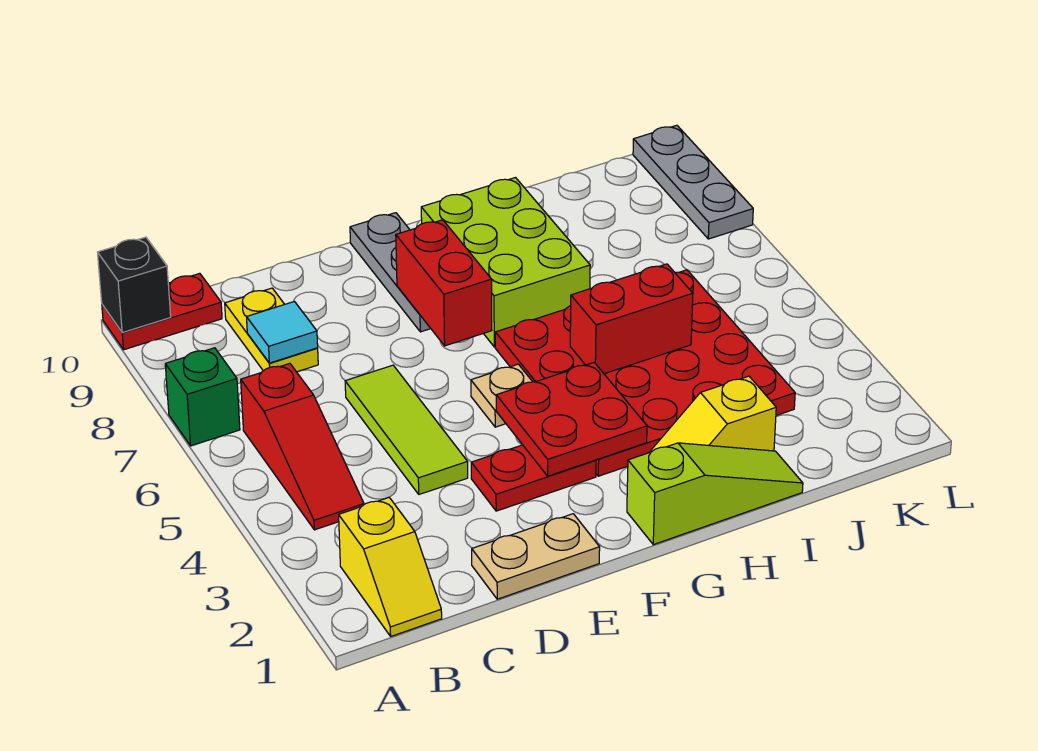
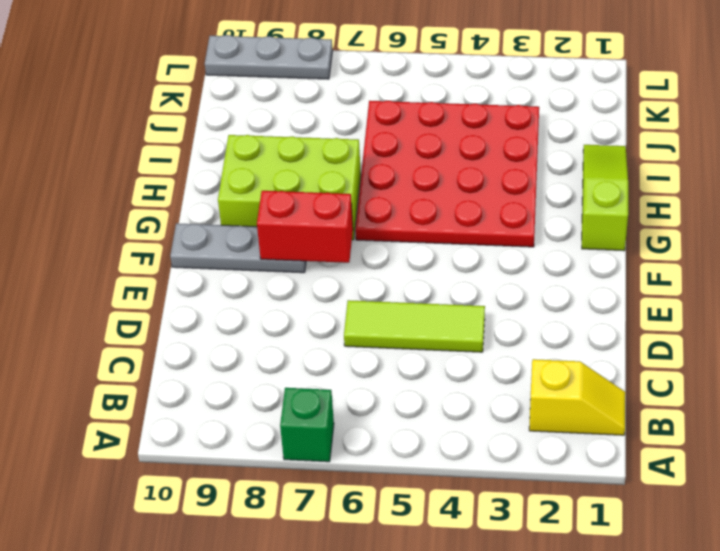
none -> red 1x2 plate [102,273,222,350]
none -> red 1x3 slope [241,363,364,530]
none -> yellow 1x2 plate [225,288,318,372]

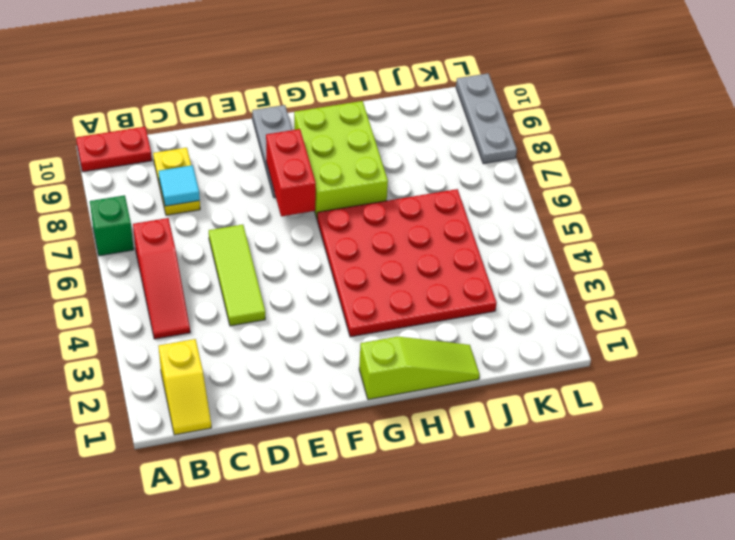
none -> tan 1x2 plate [472,514,600,599]
none -> red 1x2 plate [471,445,596,511]
none -> tan 1x1 plate [471,364,532,427]

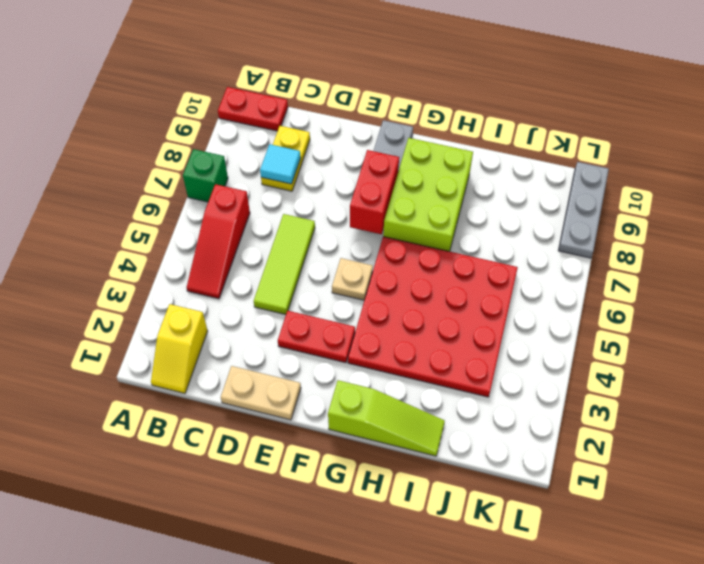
none -> yellow 1x2 slope [650,376,776,452]
none -> black 1x1 brick [97,237,171,333]
none -> red 2x2 plate [496,363,647,476]

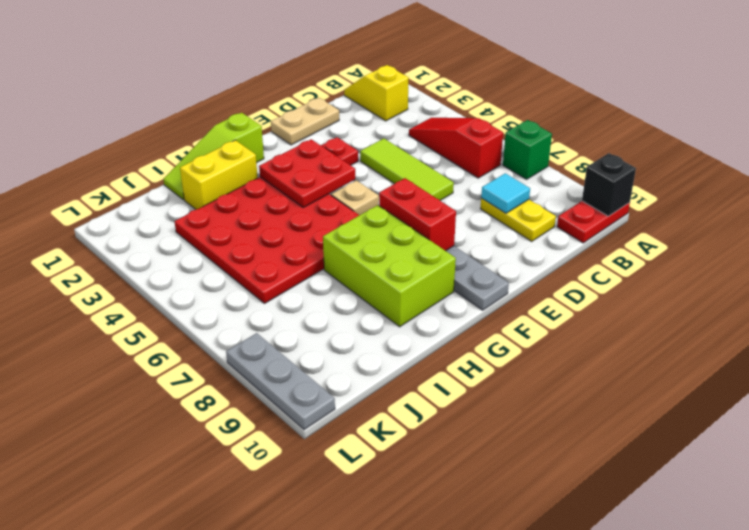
yellow 1x2 brick [180,140,258,209] -> yellow 1x2 slope [650,376,776,452]
none -> red 1x2 brick [570,264,693,374]

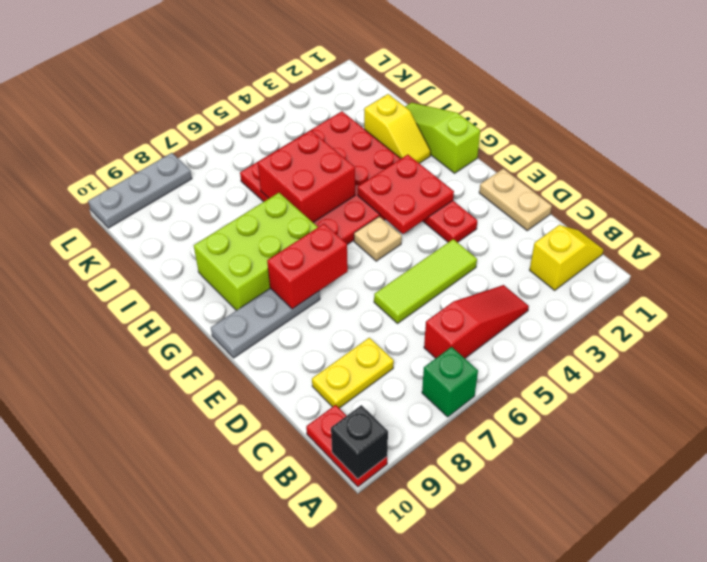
red 2x2 brick [258,131,355,222] -> red 1x2 brick [570,264,693,374]
none -> cyan 1x1 tile [247,302,318,363]

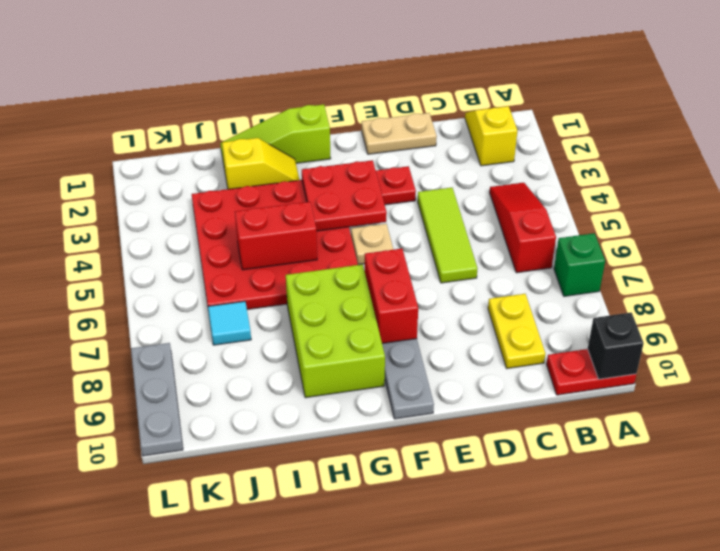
cyan 1x1 tile [208,301,251,345] -> cyan 1x1 tile moved to [247,302,318,363]

